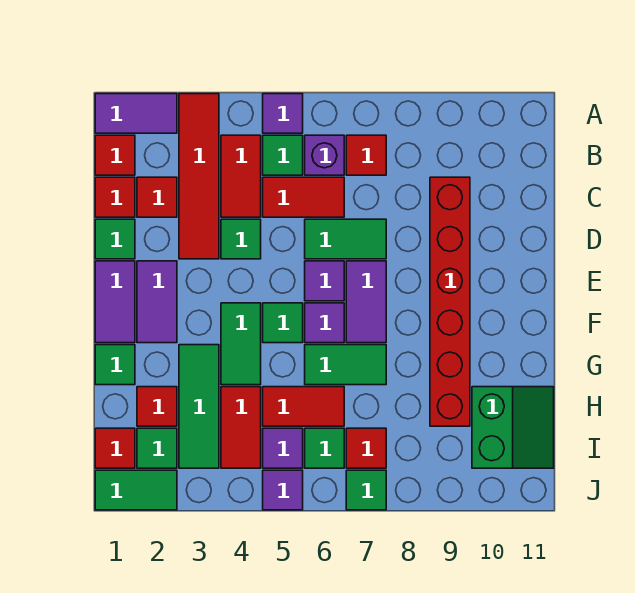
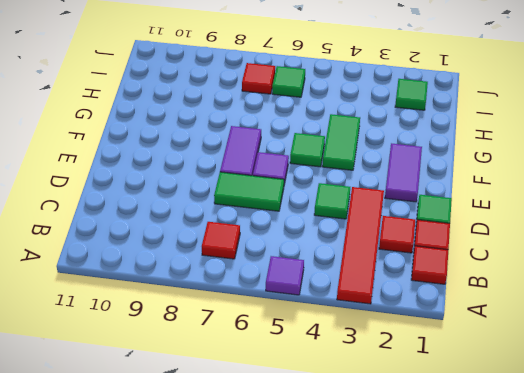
none -> purple 1x2 tile [95,94,177,133]
none -> red 1x2 tile [221,135,261,217]
none -> green 1x1 tile [263,135,303,175]
none -> purple 1x1 brick [305,135,344,175]

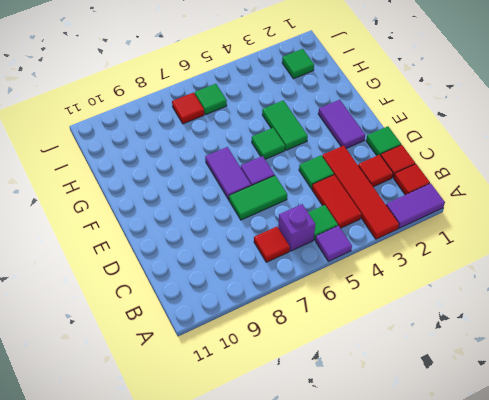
none -> red 1x2 tile [263,177,344,217]
none -> red 1x6 brick [430,177,470,426]
none -> purple 1x2 tile [95,261,135,343]
none -> purple 1x1 tile [305,303,344,343]

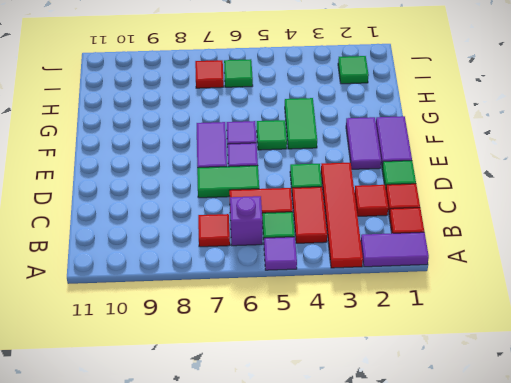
none -> red 1x6 brick [430,177,470,426]
none -> green 1x1 tile [95,345,135,385]
none -> green 1x3 tile [179,345,219,468]
none -> green 1x2 tile [305,345,386,385]

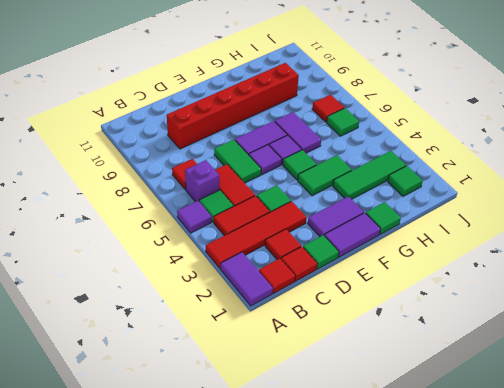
purple 1x2 tile [275,112,321,153] -> green 1x2 tile [305,345,386,385]
none -> red 1x1 tile [137,387,177,426]
none -> red 1x2 tile [221,387,261,468]
none -> red 1x2 tile [263,387,344,426]
none -> green 2x2 slope [472,387,554,468]

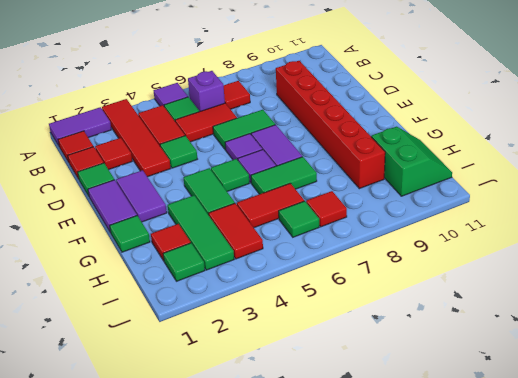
none -> red 1x1 tile [95,428,135,468]
none -> purple 1x1 tile [263,428,303,468]
none -> green 1x2 tile [95,470,177,510]
none -> purple 1x1 tile [263,470,303,510]

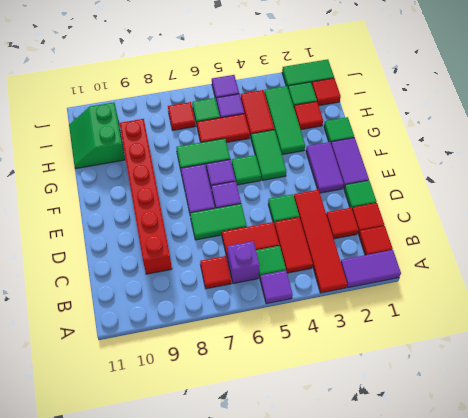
none -> green 1x1 tile [346,470,386,510]

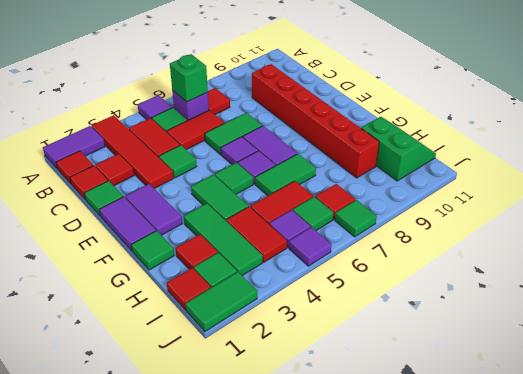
green 1x1 brick [170,54,208,102] -> none

